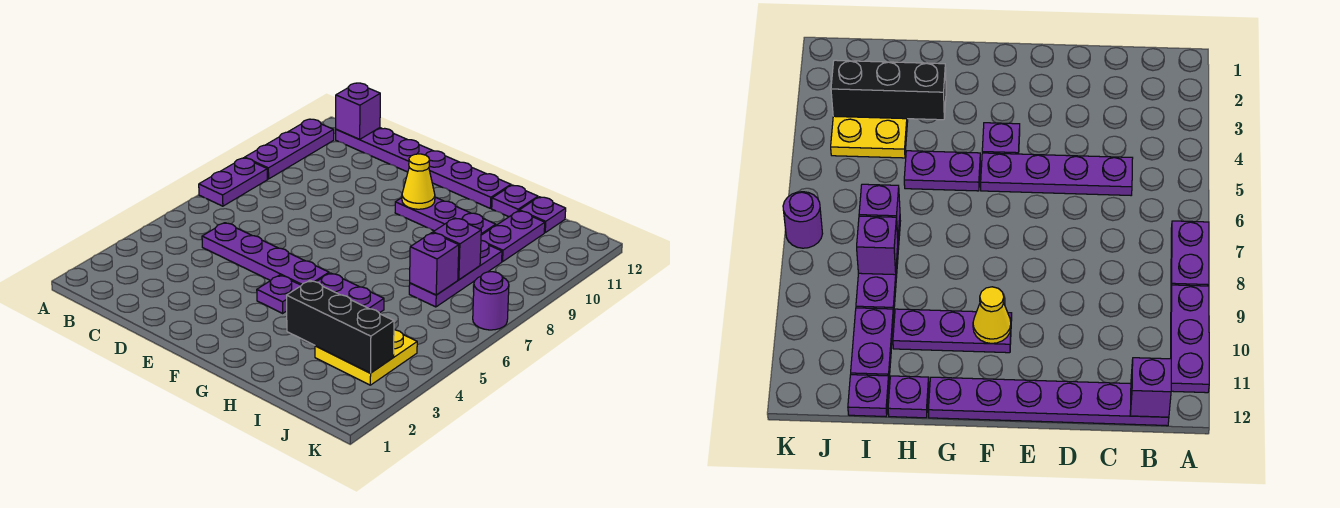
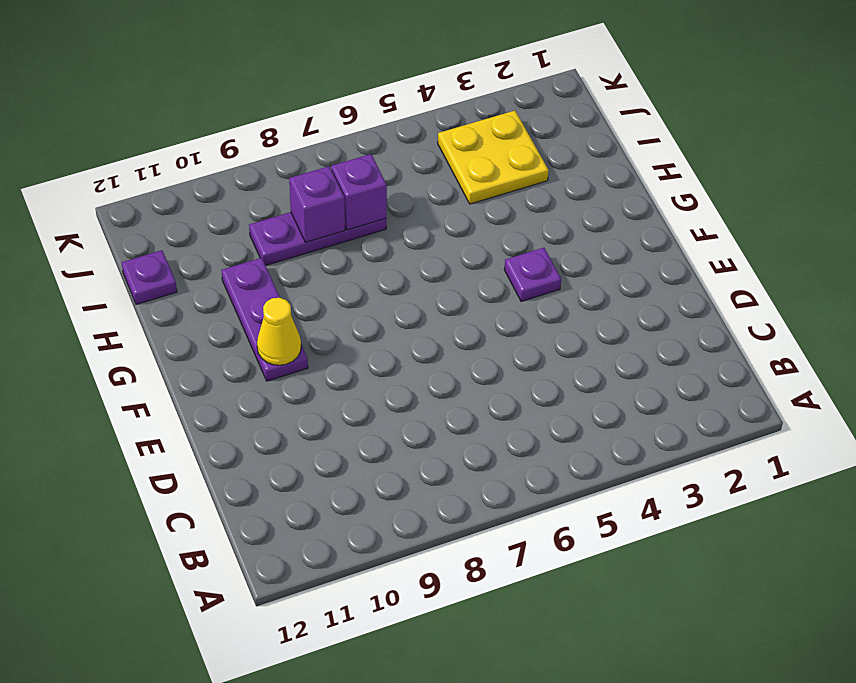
none -> purple 1x2 plate [199,158,268,206]
none -> purple 1x3 plate [245,119,334,179]
none -> purple 1x6 plate [336,128,511,208]

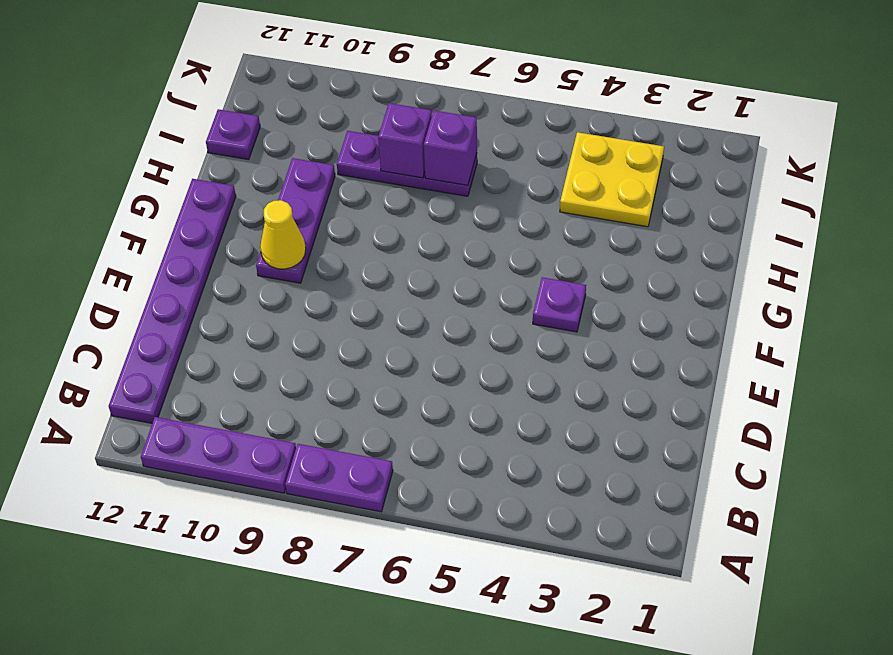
none -> purple 1x4 plate [202,223,329,285]
none -> purple 1x2 plate [317,273,384,313]
none -> purple 1x1 plate [492,185,538,217]

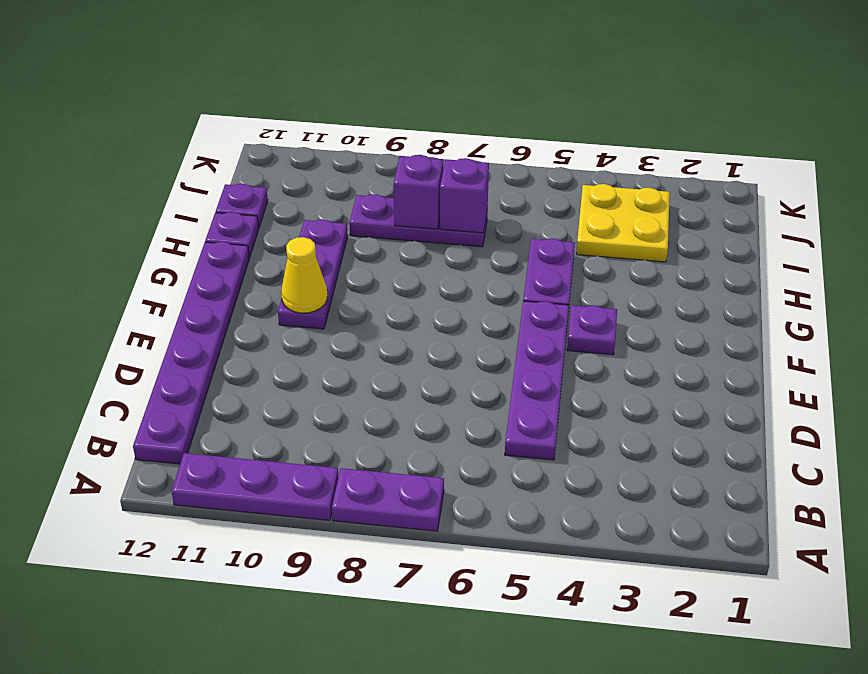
none -> purple 1x2 plate [481,211,545,262]
none -> purple 1x1 round brick [473,272,509,330]
none -> purple 1x1 brick [336,83,380,139]

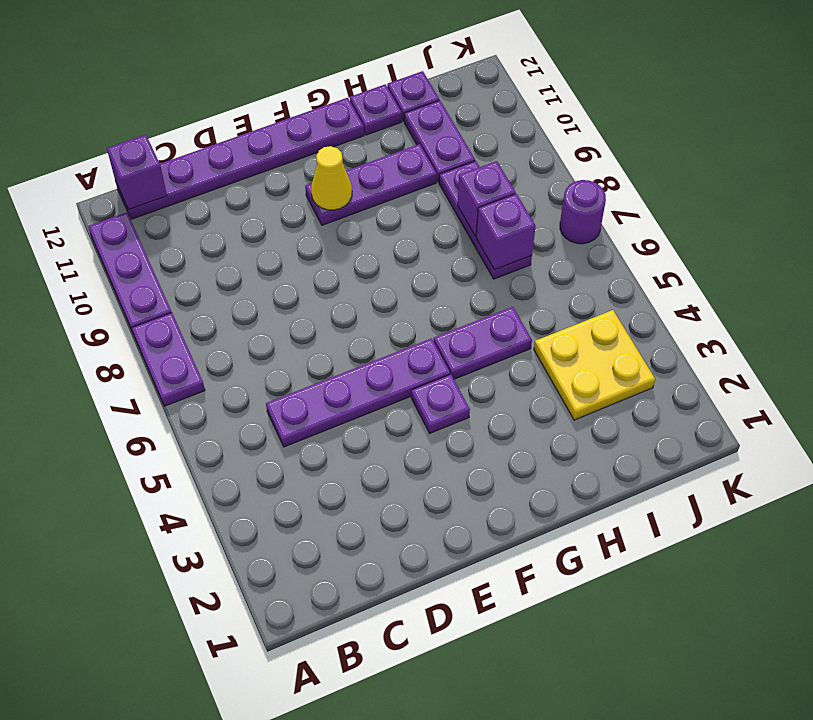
none -> black 1x3 brick [287,280,394,373]

